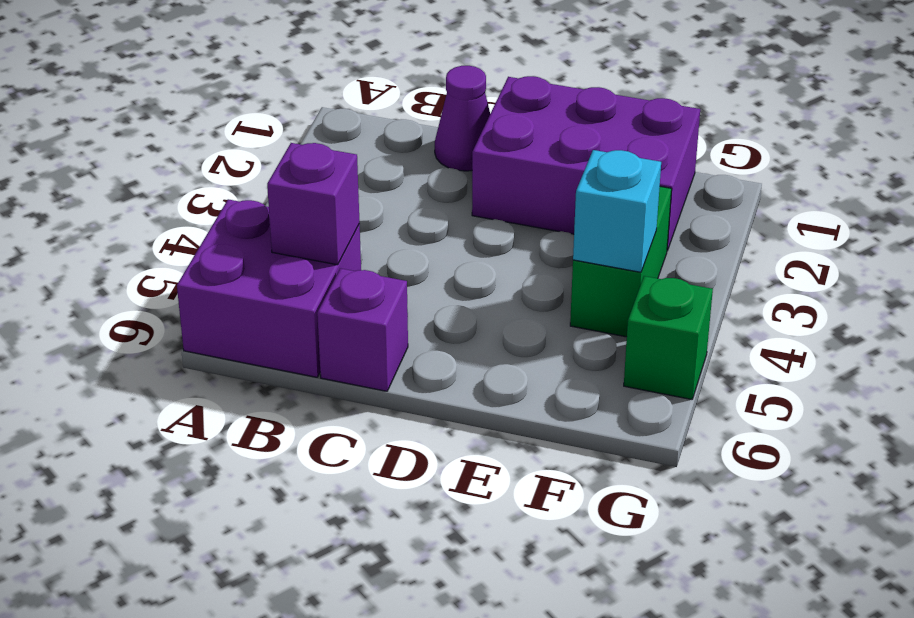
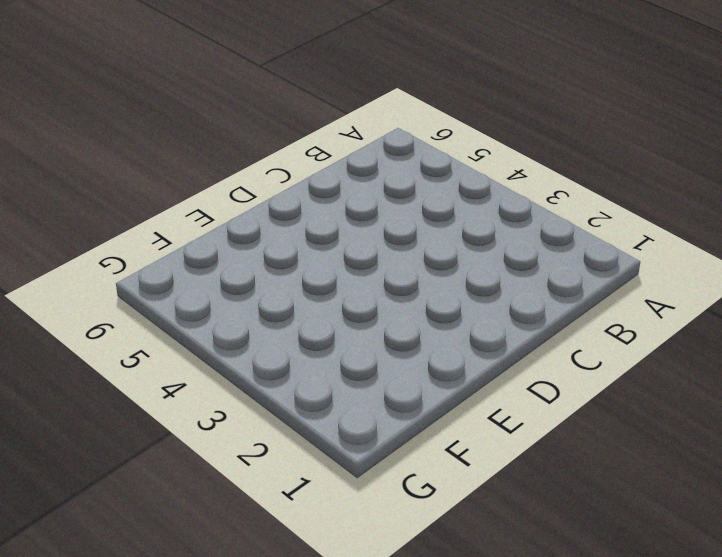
none -> purple 2x2 brick [177,199,361,377]
none -> purple 1x1 cone [435,66,490,171]

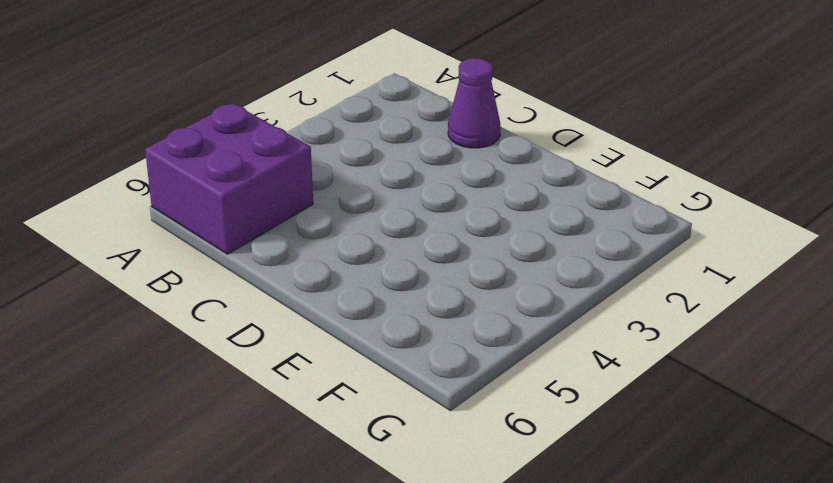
none -> purple 1x1 brick [317,268,408,391]
none -> purple 2x3 brick [472,76,700,251]

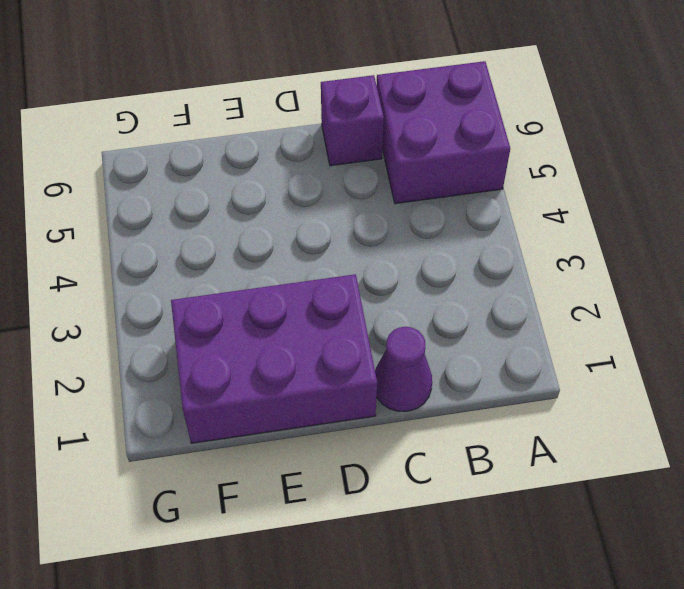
none -> green 1x2 brick [570,186,672,337]
none -> green 1x1 brick [624,276,713,399]

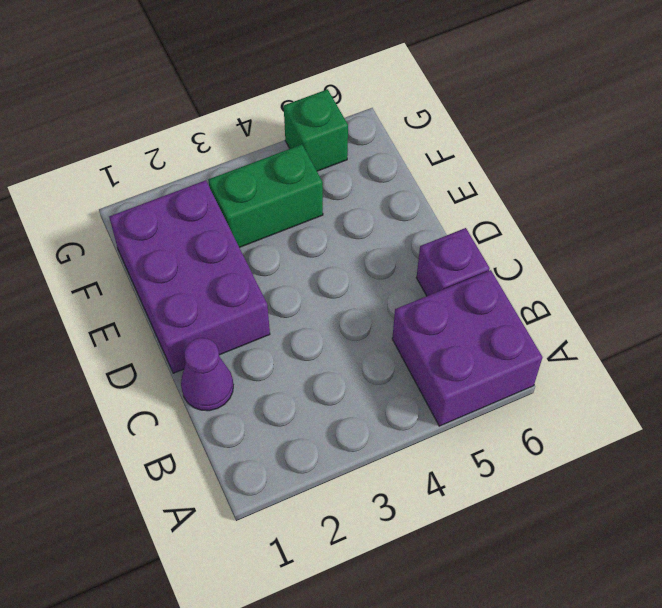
none -> purple 1x1 brick [267,143,360,265]
none -> cyan 1x1 brick [573,150,661,272]

